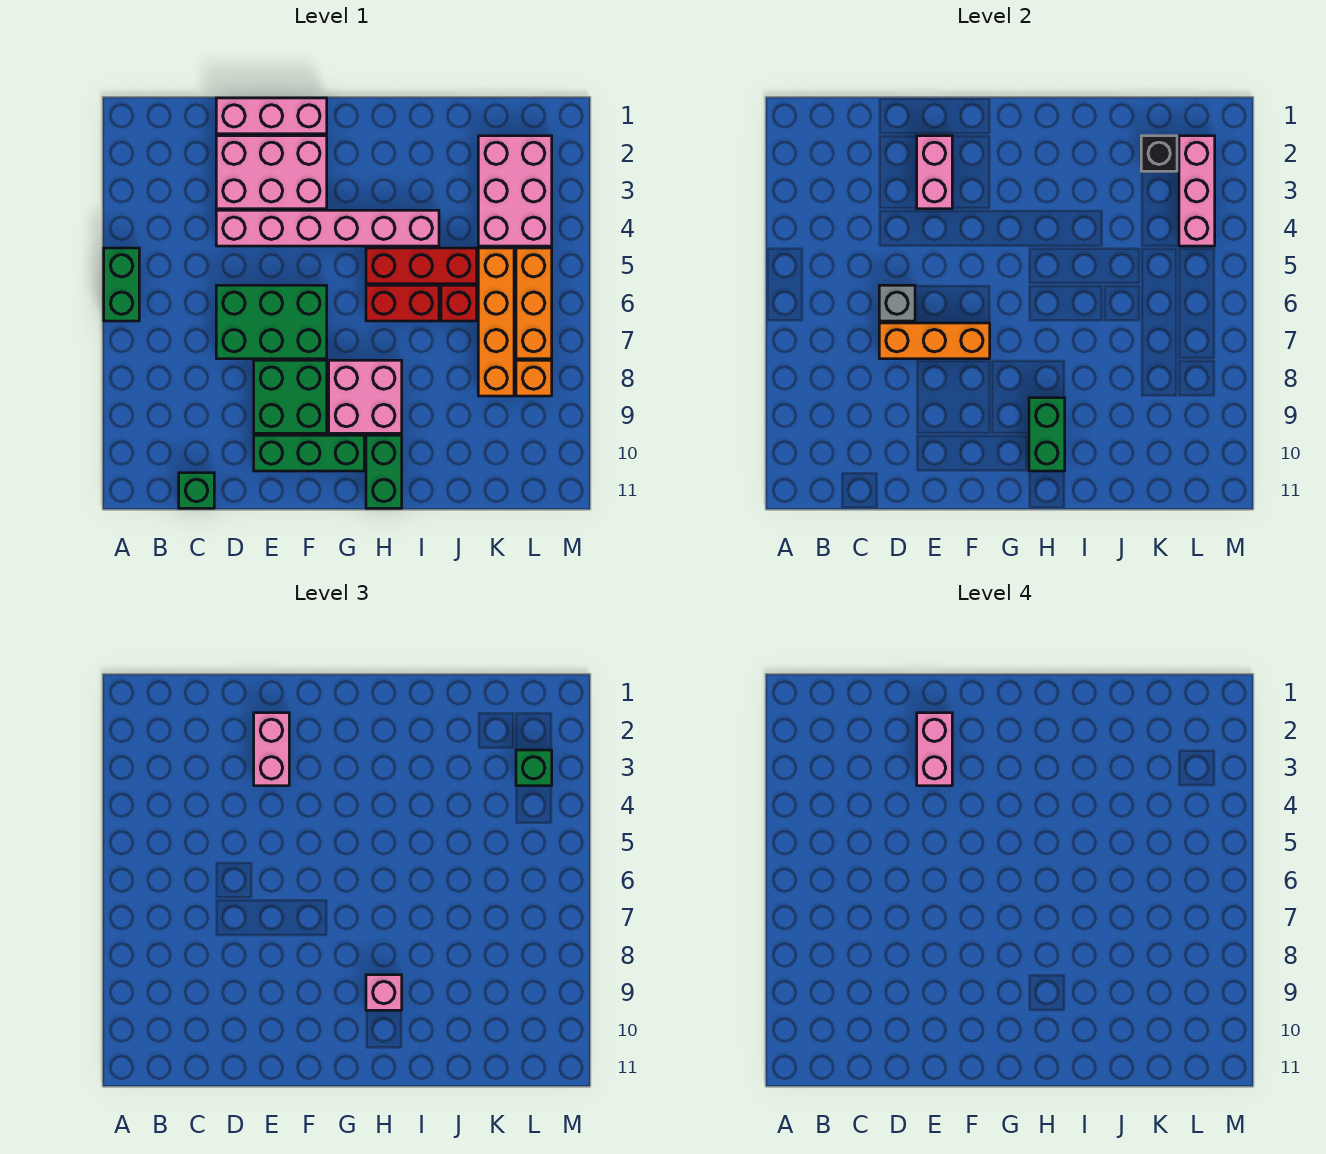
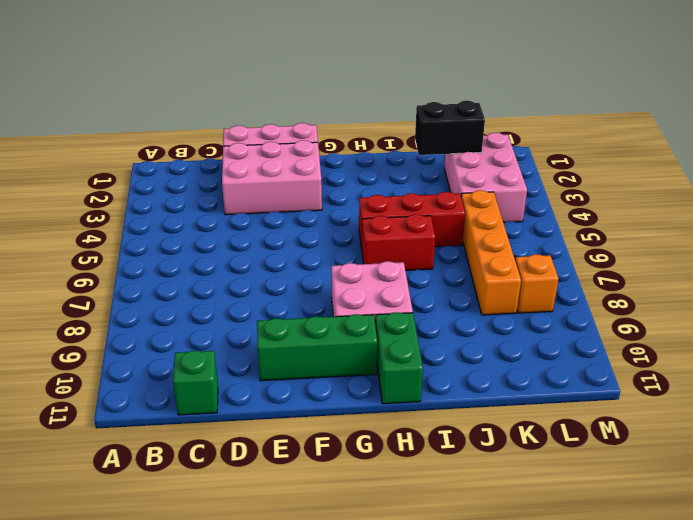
black 1x2 brick [415,101,485,155] -> black 1x1 brick [1141,136,1177,171]
none -> green 1x2 brick [104,248,139,321]
none -> pink 1x6 brick [216,210,439,246]
none -> green 2x3 brick [216,285,327,359]

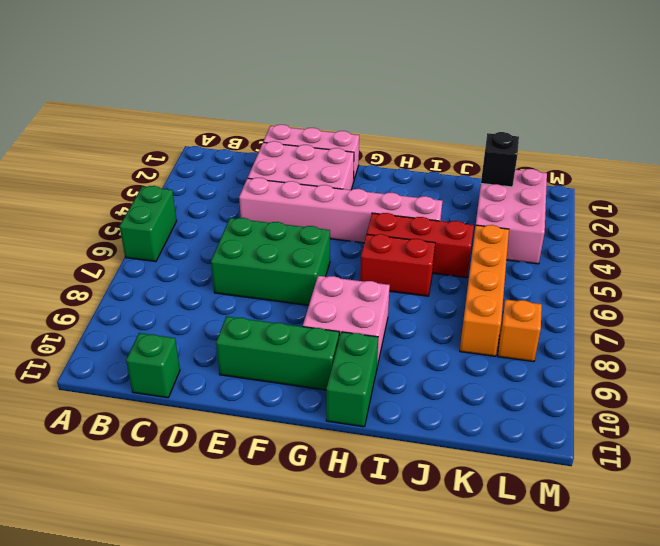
none -> green 2x2 brick [254,360,327,433]
none -> red 1x1 brick [441,285,477,321]
none -> orange 1x3 brick [516,248,552,359]

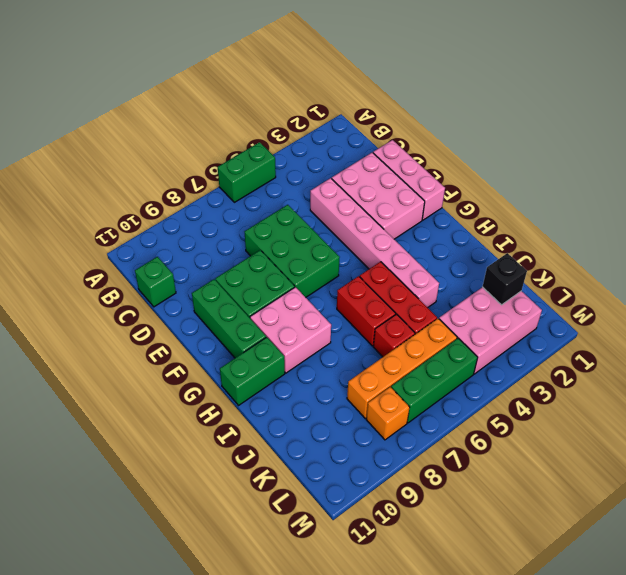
green 1x3 brick [391,338,478,423] -> orange 1x3 brick [516,248,552,359]
none -> grey 1x1 brick [879,285,915,321]
none -> orange 1x3 brick [879,323,990,359]
none -> pink 1x2 brick [917,136,952,209]

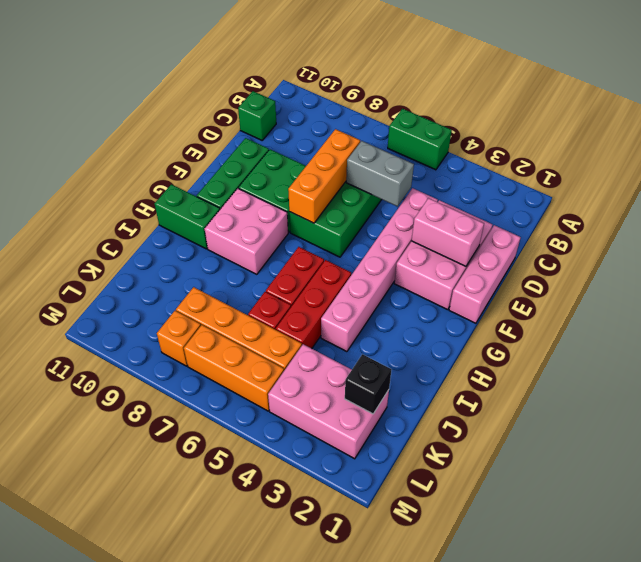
grey 1x2 brick [346,141,414,206] -> grey 1x1 brick [879,285,915,321]
none -> green 1x2 brick [1029,398,1065,471]
none -> pink 1x3 brick [1179,136,1215,246]
none -> pink 1x2 brick [254,713,289,786]

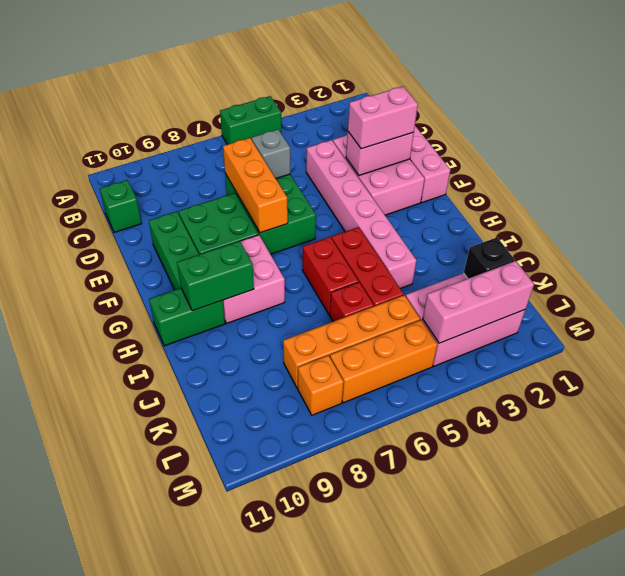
none -> pink 1x1 brick [366,975,402,1010]
none -> green 1x1 brick [516,750,552,786]
none -> pink 1x2 brick [917,713,952,786]

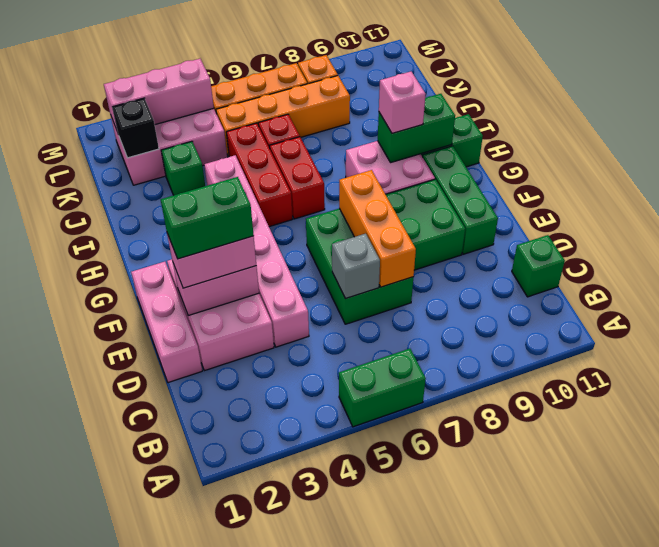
green 1x2 brick [161,177,254,259] -> pink 1x2 brick [917,713,952,786]
green 1x1 brick [161,141,205,195] -> green 1x1 brick moved to [516,750,552,786]

